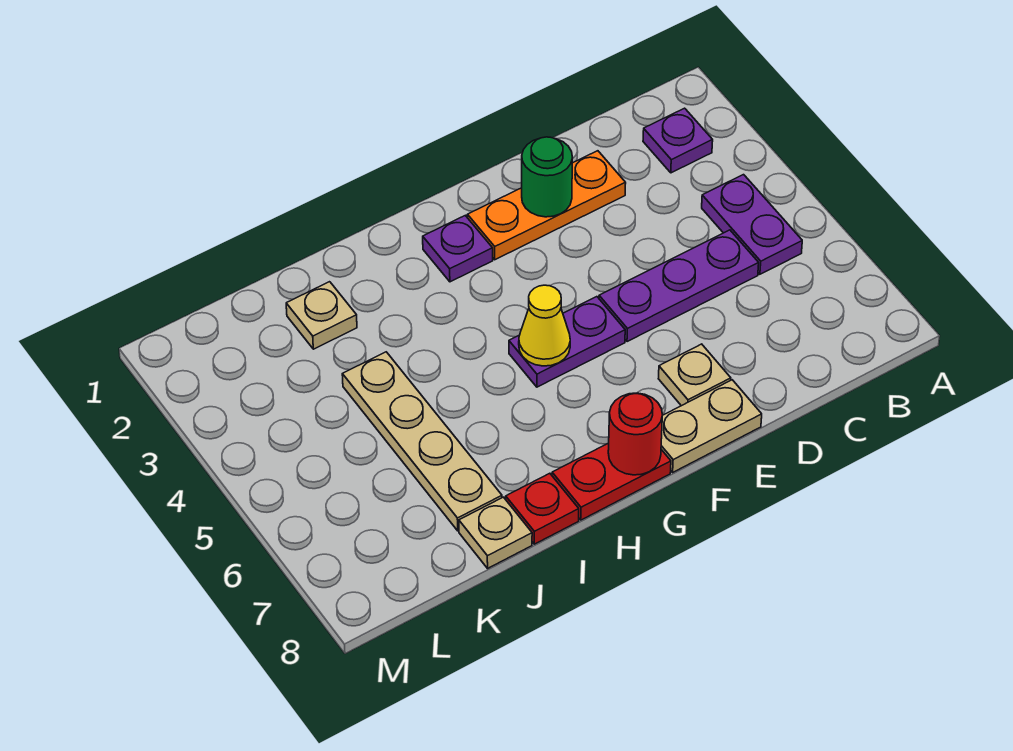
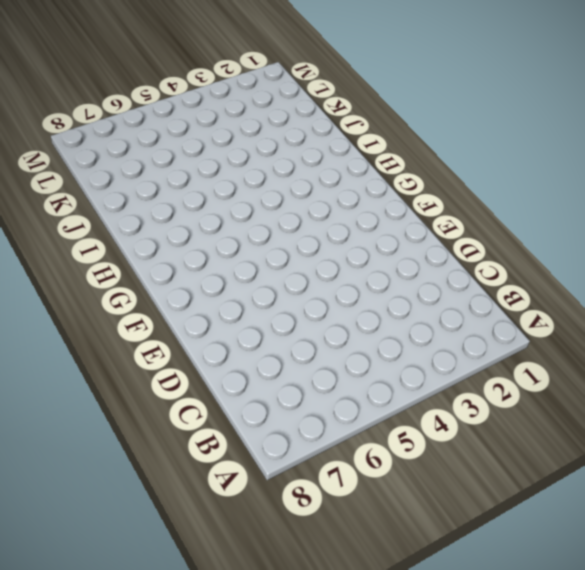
none -> purple 1x1 plate [643,108,713,173]
none -> purple 1x2 plate [702,175,802,274]
none -> purple 1x3 plate [599,230,759,342]

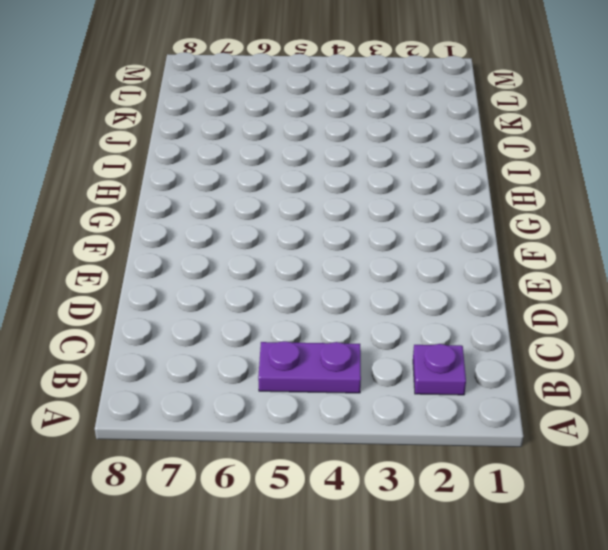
none -> purple 1x3 plate [599,230,759,342]
none -> orange 1x3 plate [468,151,626,260]
none -> tan 1x1 plate [658,344,731,406]

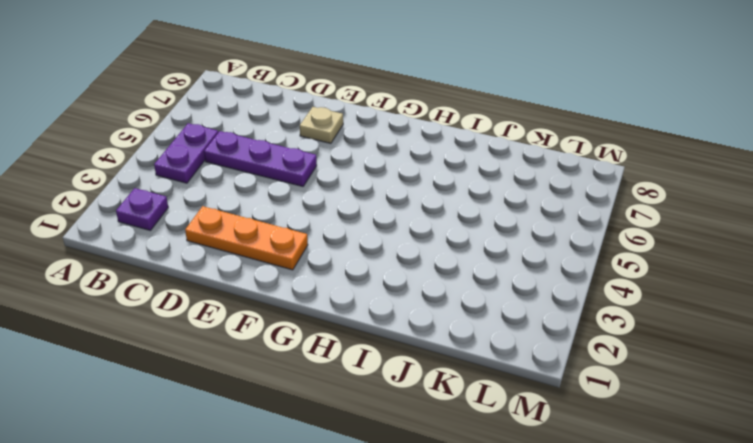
none -> tan 1x2 plate [661,380,762,472]
none -> purple 1x2 plate [509,297,625,387]
none -> purple 1x1 plate [423,216,493,282]

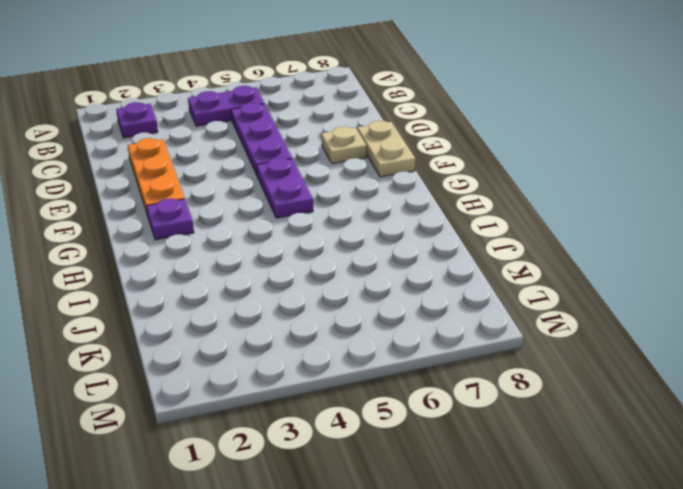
none -> red 1x2 plate [552,443,671,520]
none -> red 1x1 plate [506,473,579,544]
none -> tan 1x1 plate [286,282,357,349]

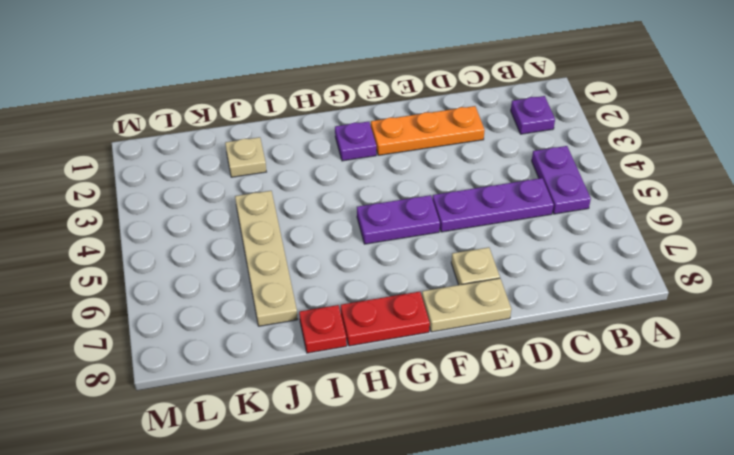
none -> tan 1x1 plate [459,497,532,568]
none -> green 1x1 round brick [522,137,572,217]
none -> yellow 1x1 cone [519,285,570,366]

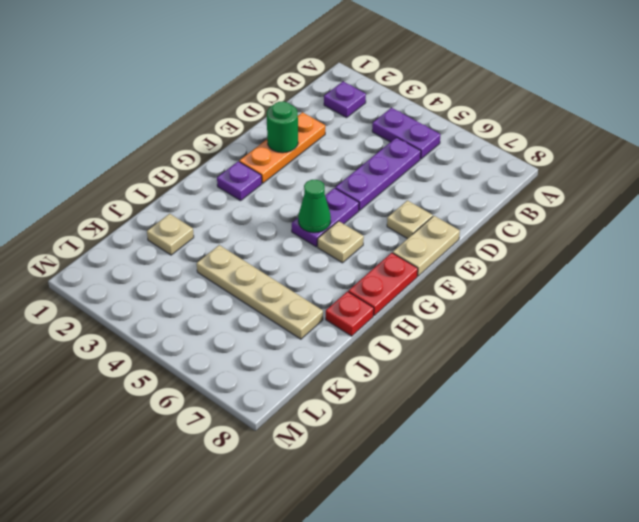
green 1x1 cone [298,180,331,233] -> yellow 1x1 cone [519,285,570,366]
tan 1x1 plate [318,221,364,263] -> tan 1x1 plate moved to [459,497,532,568]
none -> red 1x1 round brick [608,393,662,475]

